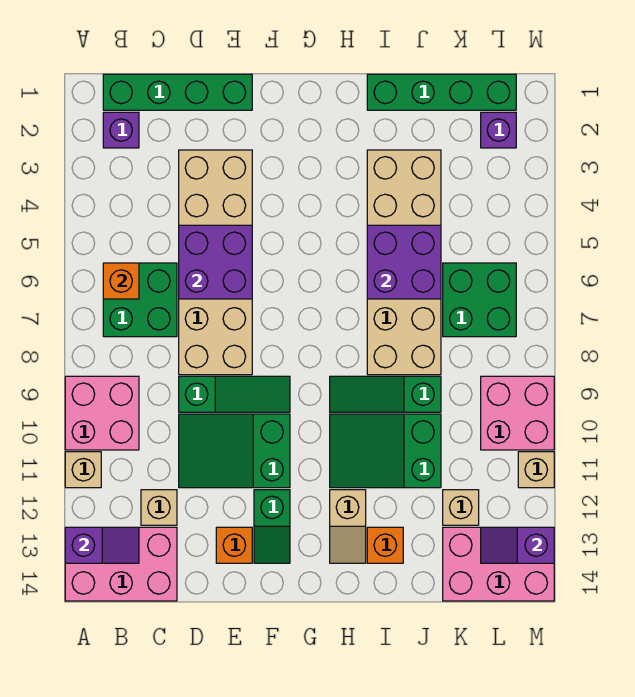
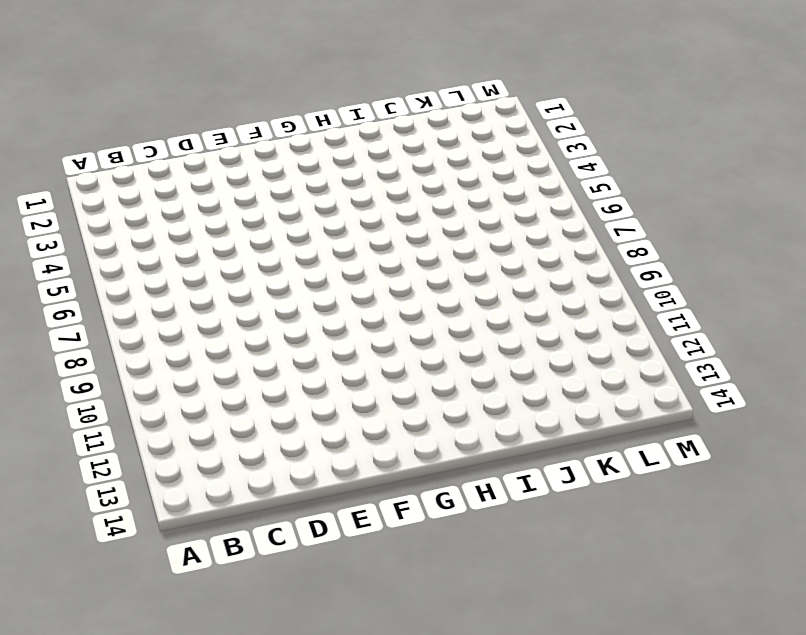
none -> pink 2x2 brick [65,376,139,450]
none -> tan 1x1 brick [65,452,101,488]
none -> pink 2x3 brick [65,527,177,601]

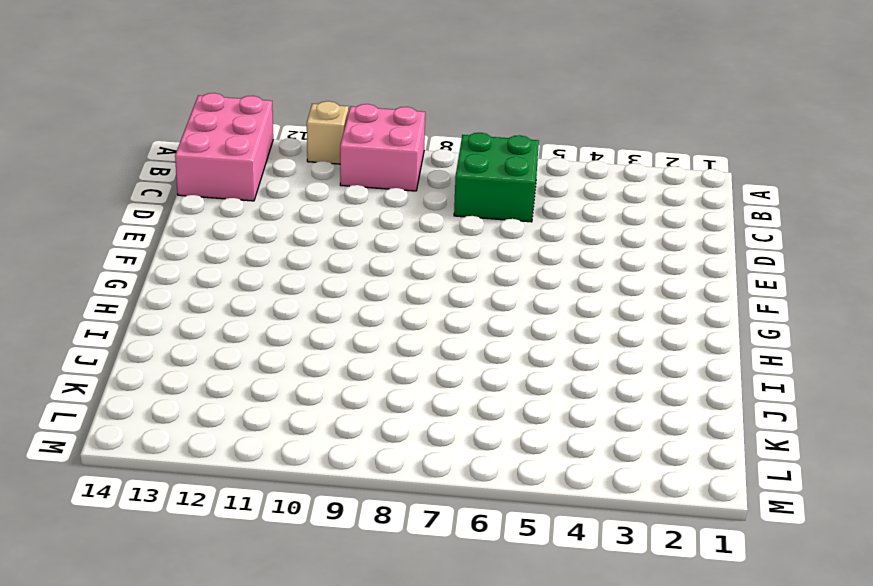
none -> green 1x4 brick [103,74,252,110]
none -> purple 1x1 brick [103,112,139,148]
none -> tan 1x1 brick [141,490,177,525]

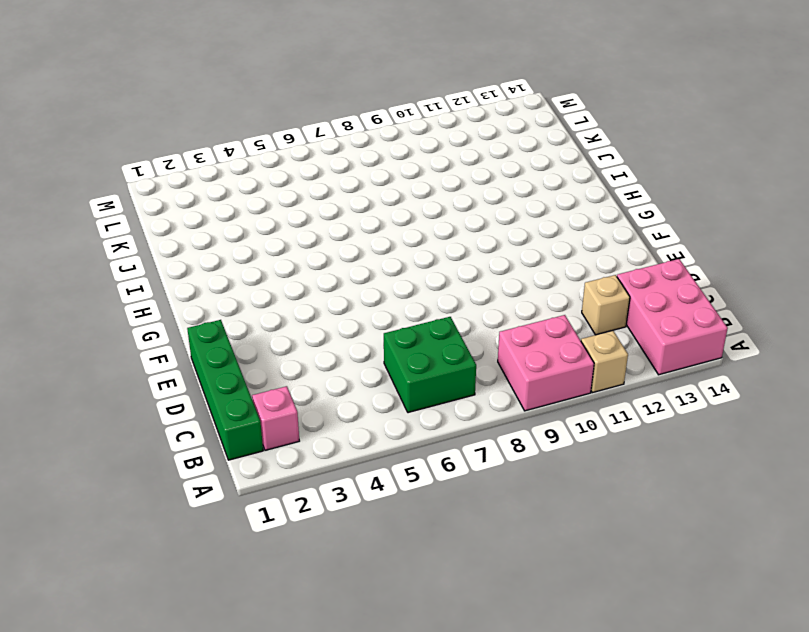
pink 1x1 brick [252,386,299,450] -> purple 1x1 brick [103,112,139,148]
none -> tan 2x6 brick [179,150,252,375]
none -> green 1x3 slope [179,376,290,412]
none -> green 2x3 slope [179,414,290,488]

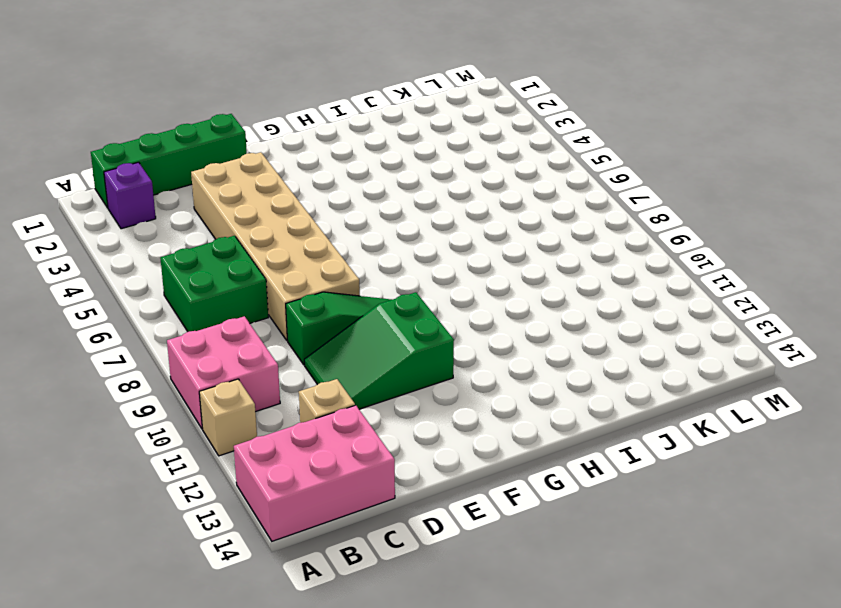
none -> orange 1x1 brick [216,527,252,563]
none -> green 1x2 slope [254,490,290,563]
none -> green 1x3 slope [330,376,441,412]

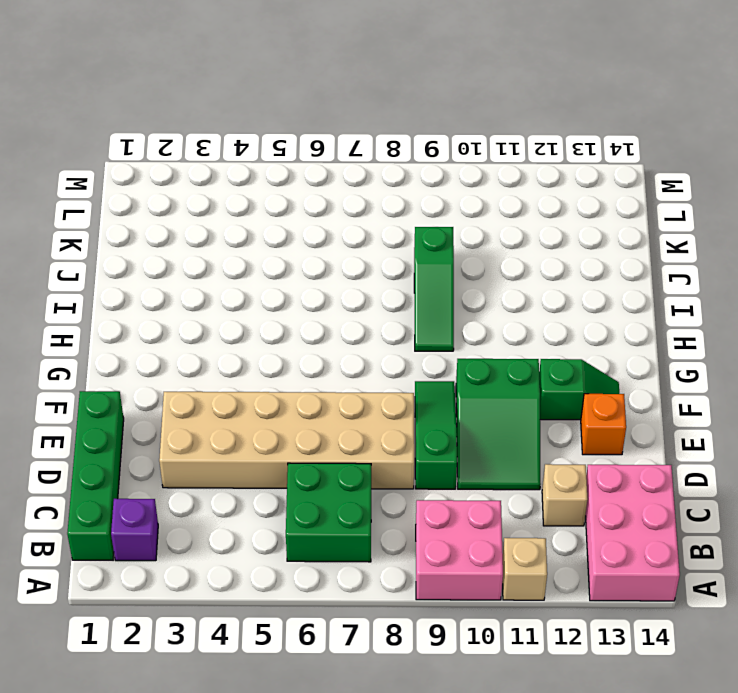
none -> green 2x3 slope [330,414,441,488]
none -> tan 1x2 slope [330,490,366,563]
none -> green 1x4 brick [367,74,516,110]

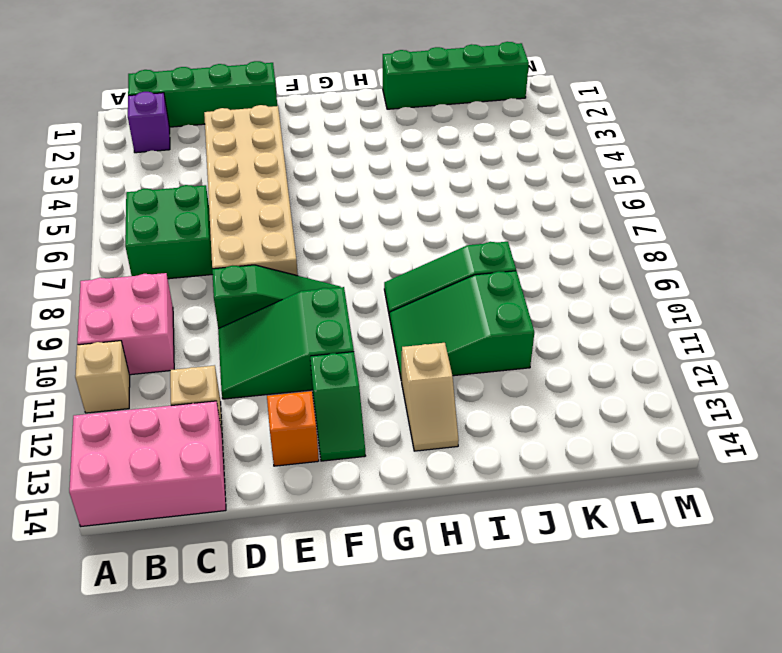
none -> tan 2x6 brick [367,150,441,375]
none -> orange 1x1 brick [367,527,403,563]
none -> green 2x2 brick [443,263,516,337]

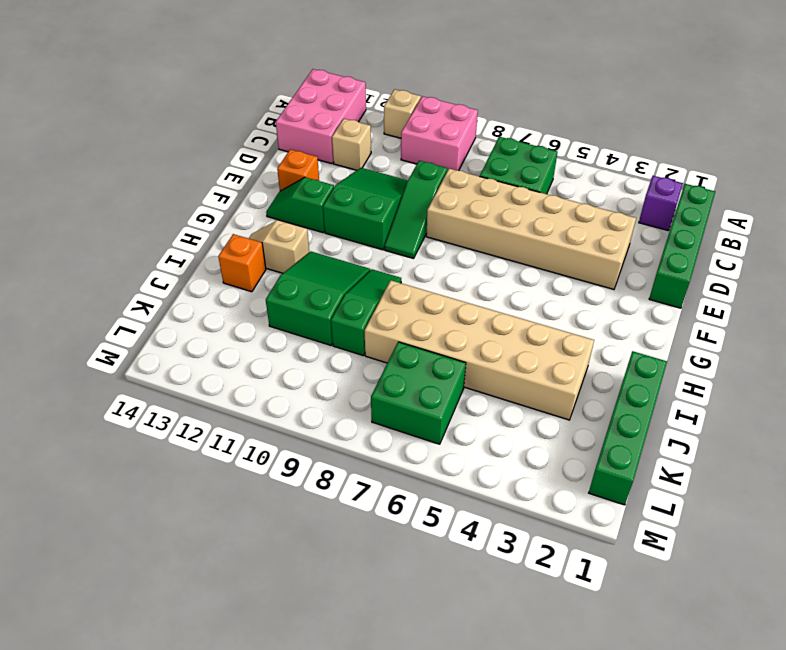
none -> tan 1x1 brick [443,490,479,525]
none -> pink 2x3 brick [443,527,554,601]
none -> purple 1x1 brick [481,112,516,148]

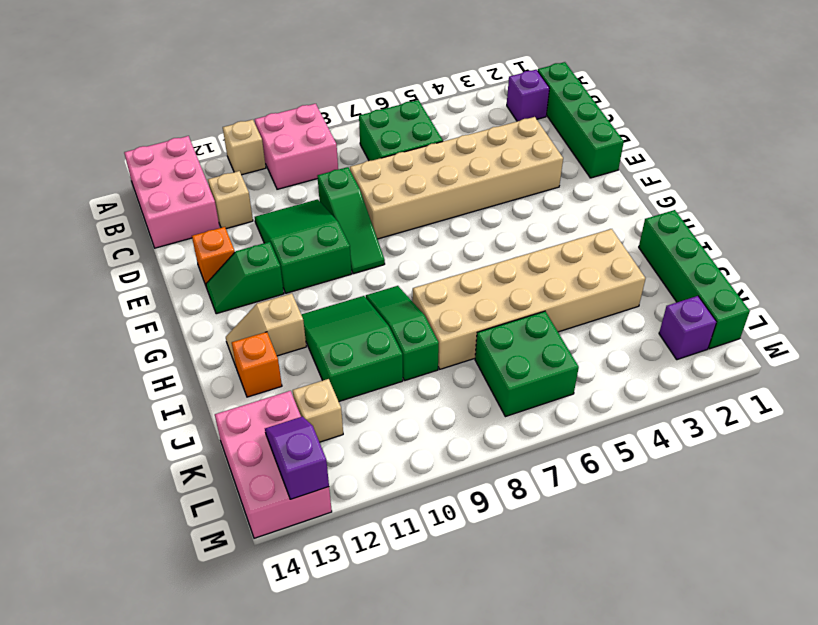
none -> pink 2x2 brick [481,376,554,450]
none -> tan 1x1 brick [518,452,554,488]
none -> purple 1x2 slope [65,527,139,563]

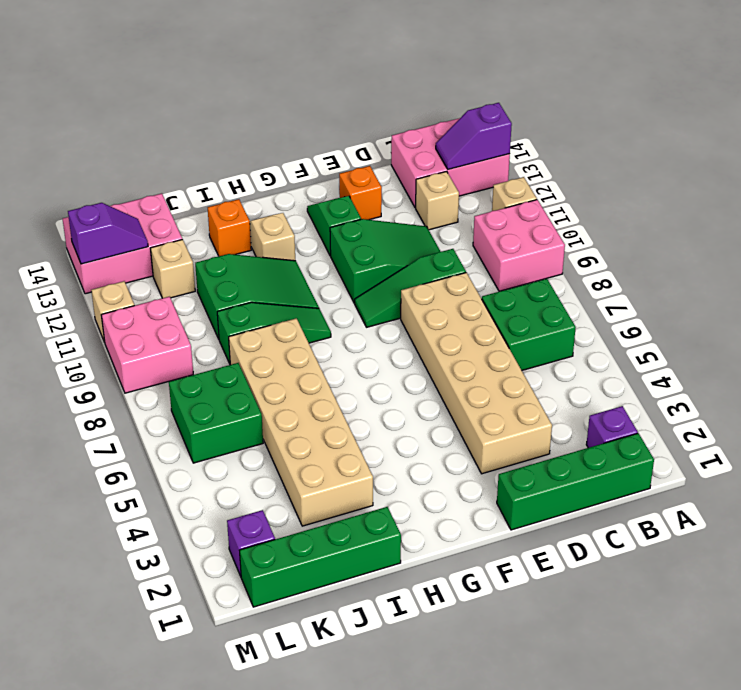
none -> orange 1x1 brick [103,263,139,299]
none -> purple 2x2 brick [179,225,252,299]
none -> purple 2x2 brick [367,225,441,299]

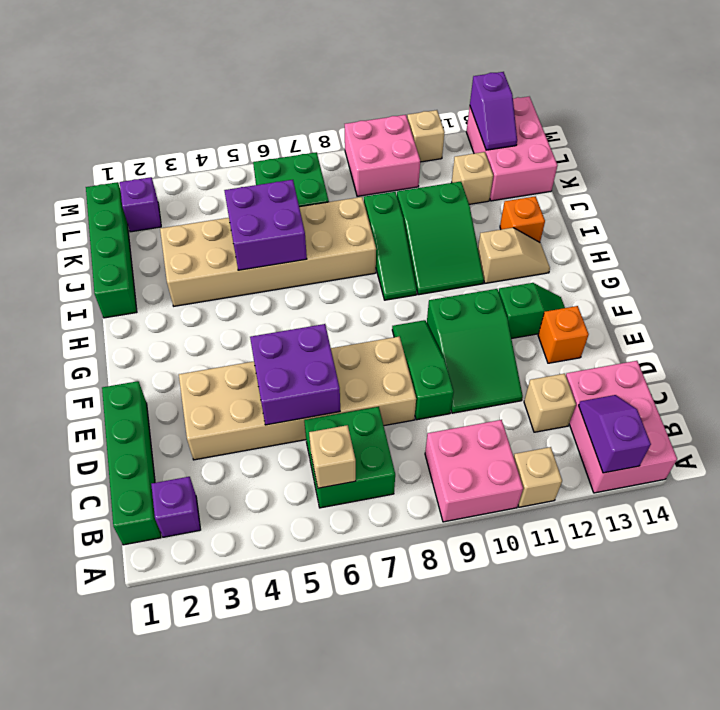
tan 1x1 brick [309,425,356,488] -> orange 1x1 brick [103,263,139,299]

